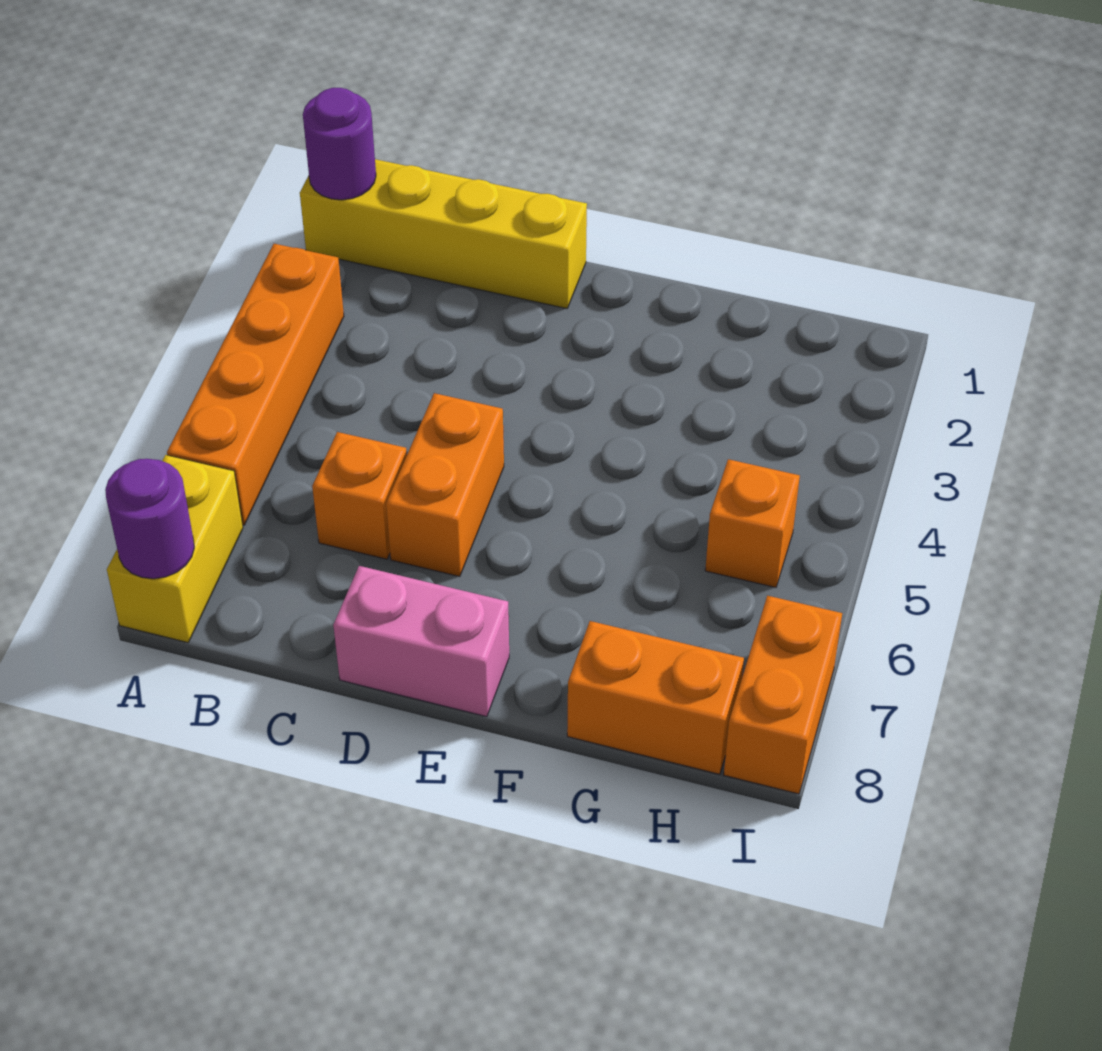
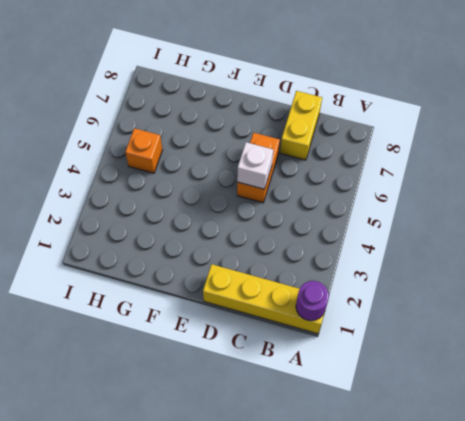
yellow 1x2 brick [280,91,322,160] -> yellow 1x2 brick moved to [107,455,243,643]
white 1x1 brick [237,142,273,189] -> none
none -> orange 1x4 brick [167,244,344,525]
none -> orange 1x1 brick [312,432,407,559]

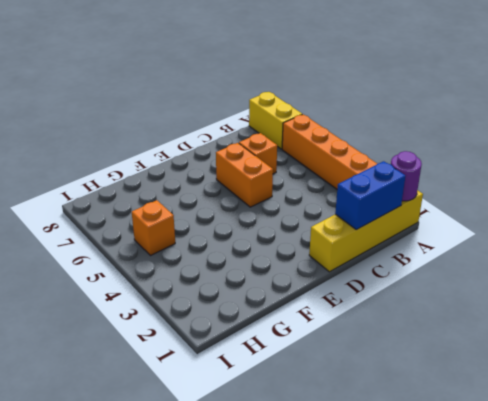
blue 1x2 brick [335,161,405,230] -> none
none -> pink 1x2 brick [333,566,509,717]
none -> orange 1x2 brick [567,621,744,774]

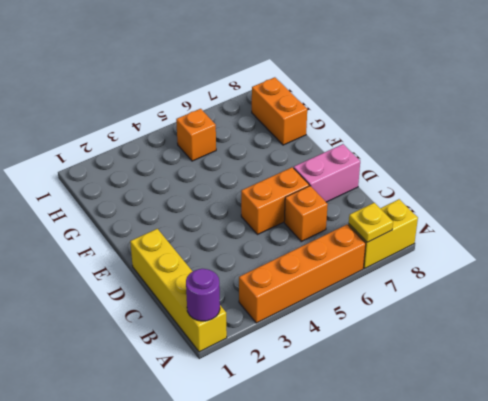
yellow 1x1 plate [349,203,393,242] -> none
pink 1x2 brick [294,144,360,202] -> pink 1x2 brick turned to [333,566,509,717]
none -> orange 1x2 brick [724,596,842,794]
none -> purple 1x1 round brick [105,459,194,579]

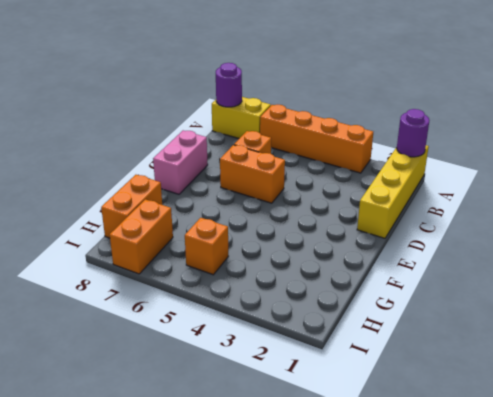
orange 1x2 brick [110,199,173,274] -> orange 1x2 brick turned to [724,596,842,794]

